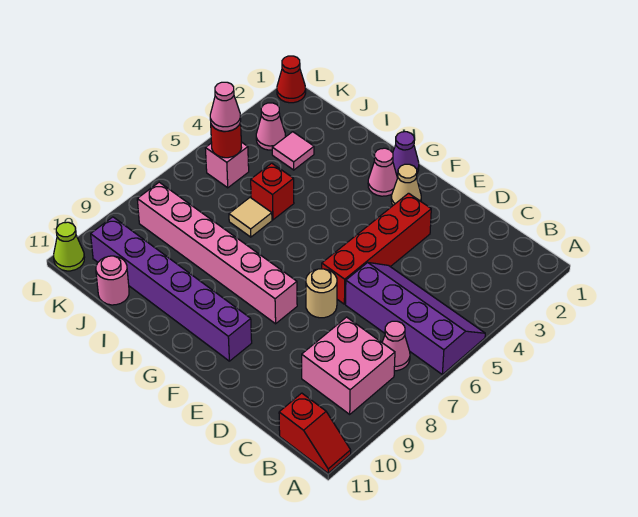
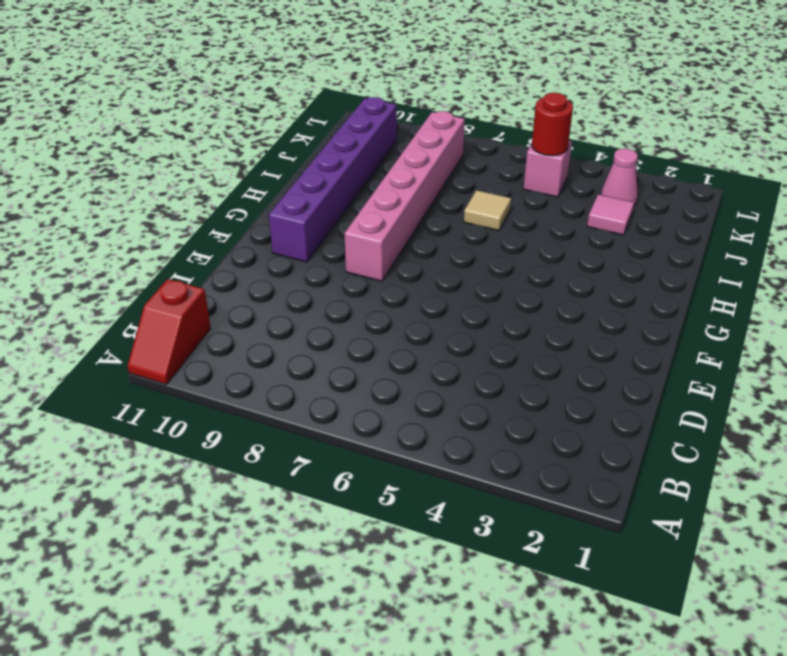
none -> purple 2x4 slope [346,263,485,374]
none -> pink 1x1 cone [382,321,410,371]
none -> pink 2x2 brick [302,317,395,414]

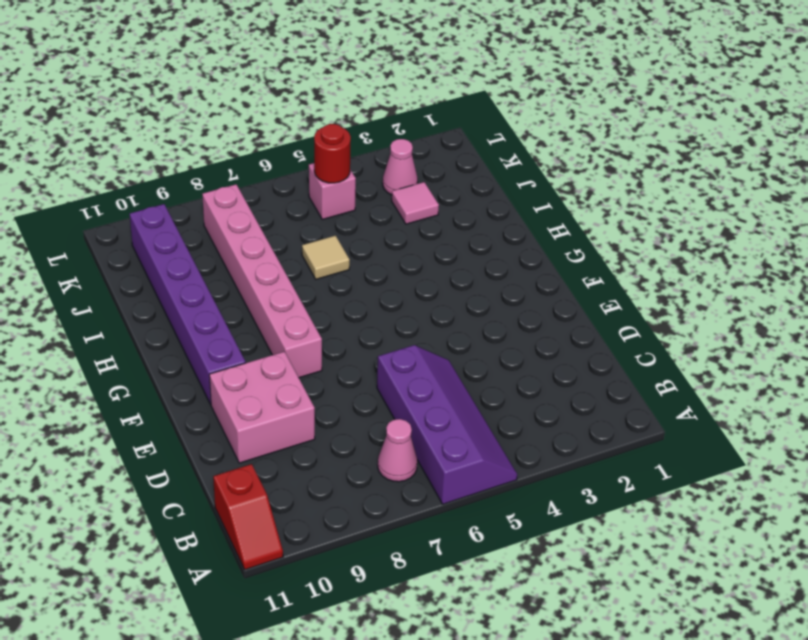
pink 2x2 brick [209,352,315,463] -> pink 2x2 brick moved to [302,317,395,414]
none -> red 1x4 brick [322,193,431,304]
none -> tan 1x1 round brick [306,269,337,318]
none -> tan 1x1 cone [391,164,421,205]

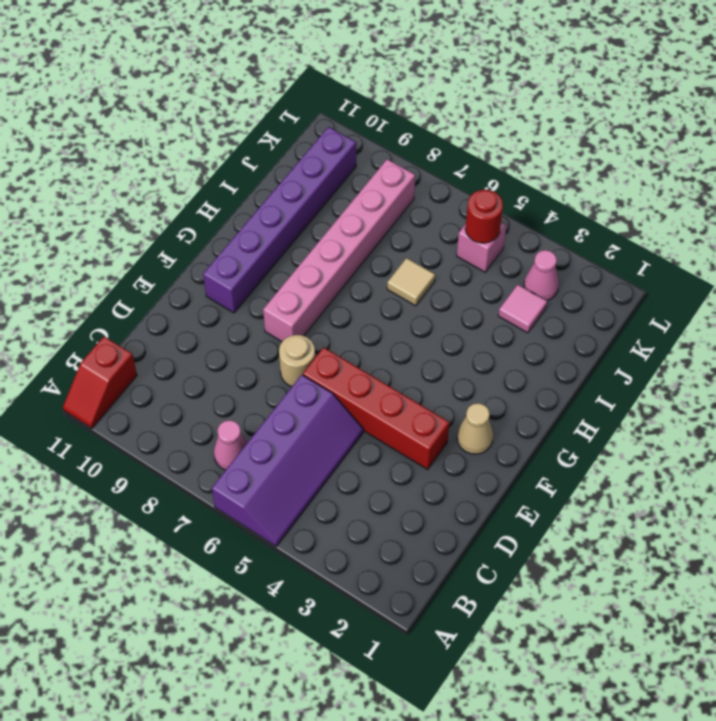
none -> pink 2x2 brick [302,317,395,414]
none -> purple 1x1 cone [393,132,419,178]
none -> pink 1x1 cone [368,148,397,196]

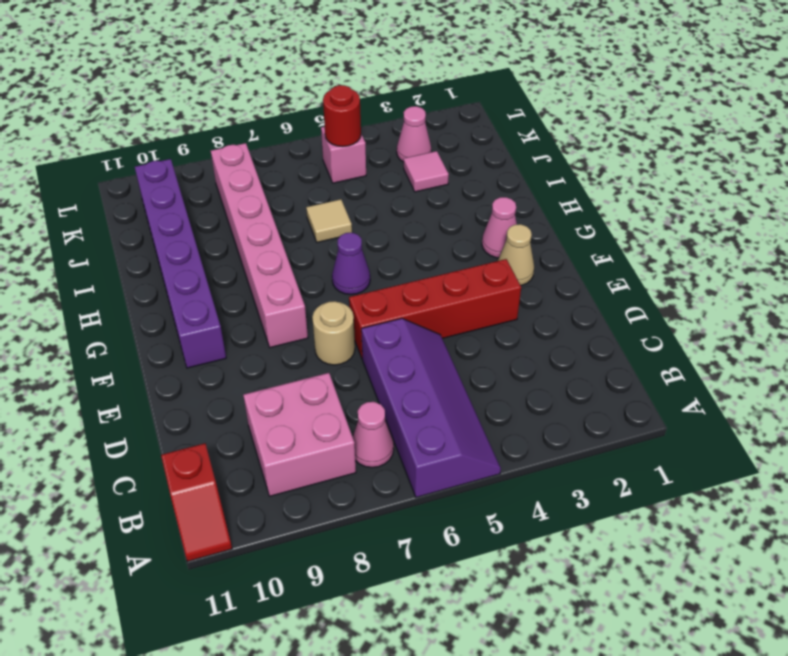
purple 1x1 cone [332,233,370,294] -> purple 1x1 cone moved to [393,132,419,178]
none -> red 1x1 brick [251,163,294,220]
none -> pink 1x1 round brick [96,256,129,305]
none -> red 1x1 cone [277,56,306,103]

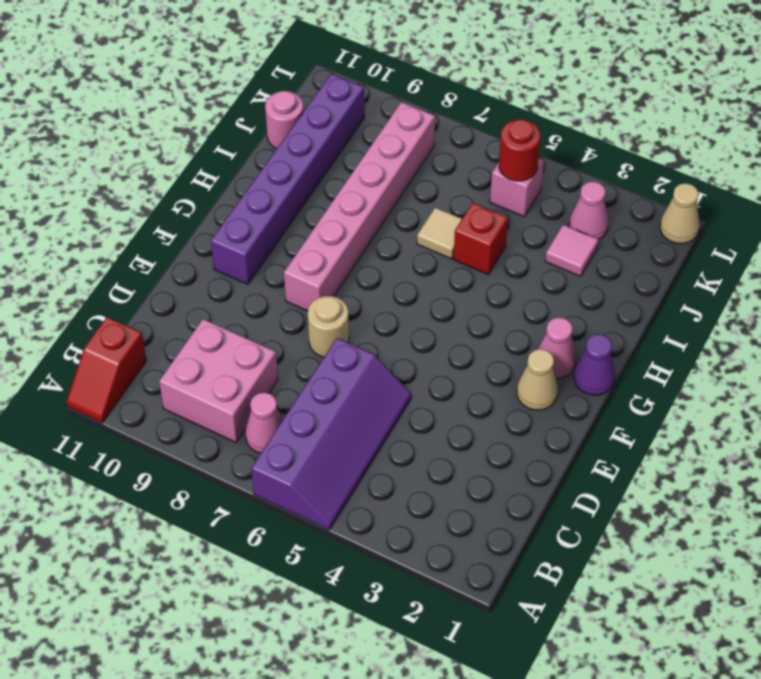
tan 1x1 cone [660,183,700,244] -> red 1x1 cone [277,56,306,103]
none -> red 1x4 brick [322,193,431,304]
none -> lime 1x1 cone [54,222,85,271]
none -> pink 1x1 cone [210,82,241,131]

